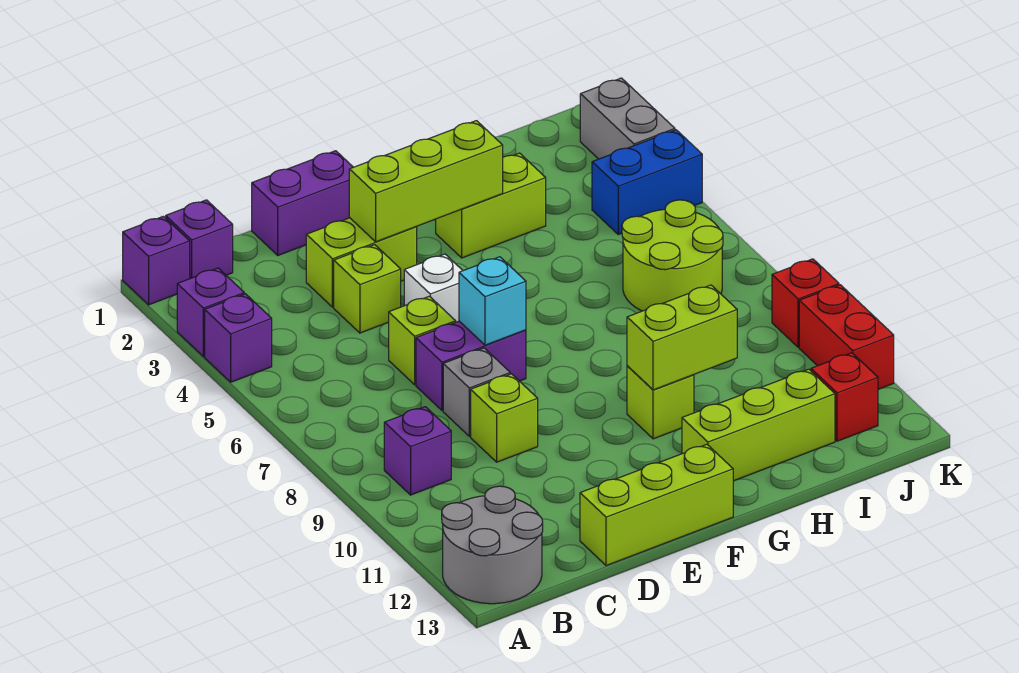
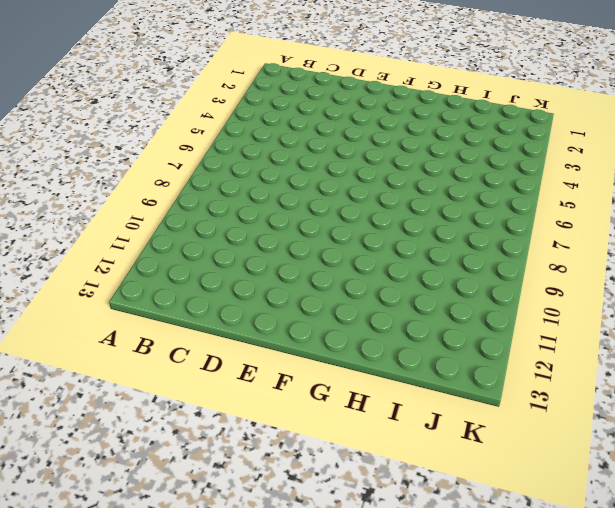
none -> purple 1x1 brick [123,216,190,305]
none -> purple 1x1 brick [177,268,244,356]
none -> purple 1x1 brick [205,294,272,382]

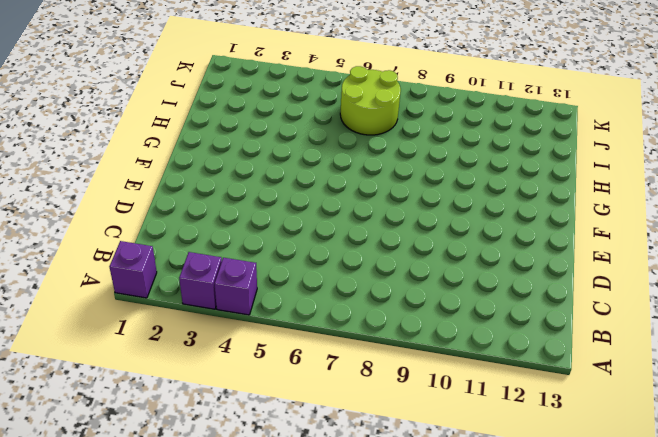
none -> grey 2x2 round brick [442,486,543,604]
none -> purple 1x1 brick [166,200,233,279]
none -> purple 1x1 brick [384,407,451,495]

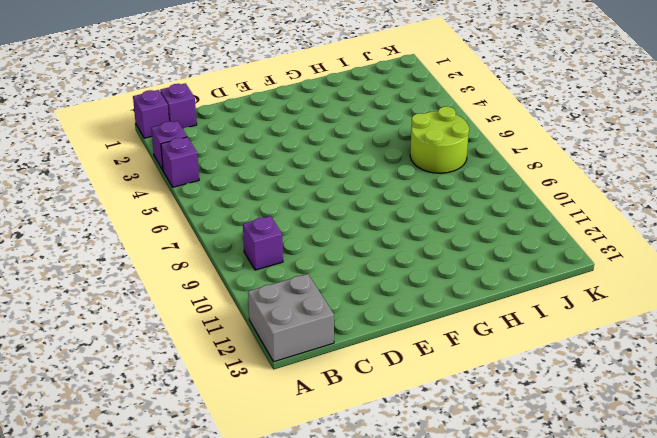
grey 2x2 brick [248,274,334,362] -> grey 2x2 round brick [442,486,543,604]
none -> purple 1x2 brick [252,151,353,255]
none -> lime 1x2 brick [306,218,417,307]
none -> lime 1x1 brick [334,245,401,333]

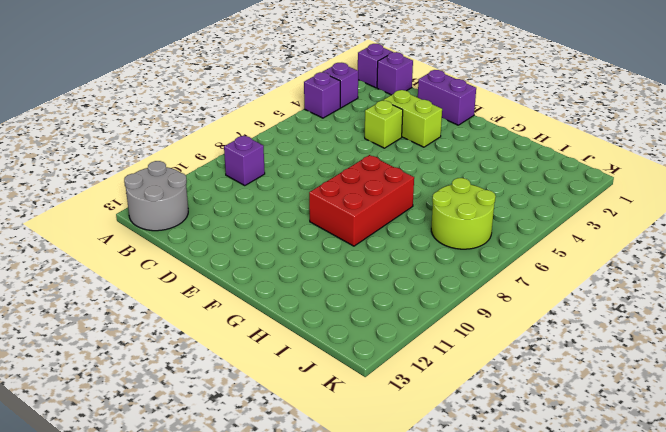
red 2x3 brick [309,155,414,246] -> none
none -> lime 1x1 brick [389,296,456,385]
none -> purple 1x2 brick [416,321,526,411]
none -> grey 1x1 brick [443,348,510,436]

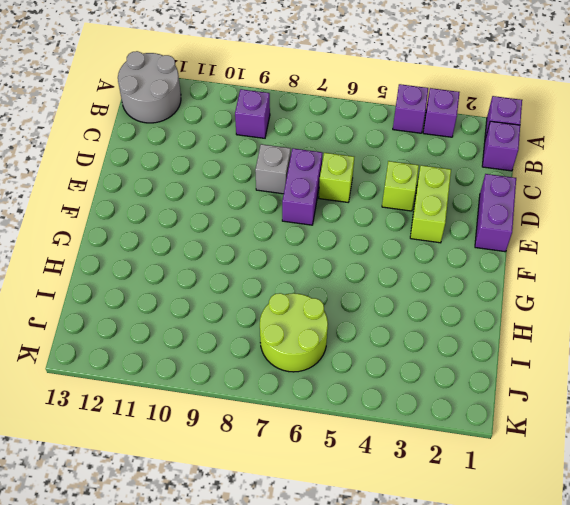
none -> lime 1x1 brick [471,374,538,462]
none -> lime 1x3 brick [580,444,733,566]
none -> white 1x1 brick [404,254,463,322]

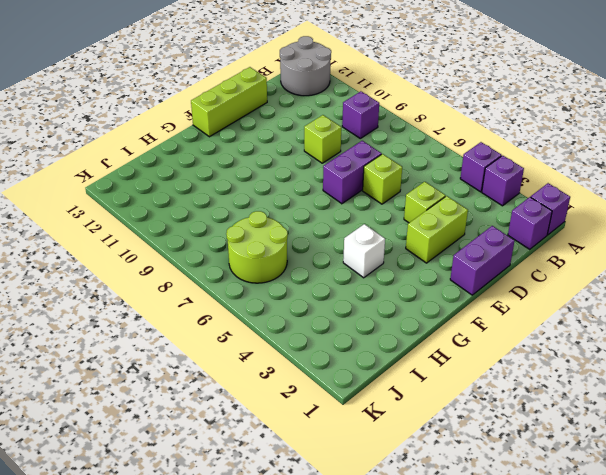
white 1x1 brick [343,224,385,278] -> white 1x1 brick moved to [404,254,463,322]
none -> grey 1x1 brick [443,348,510,436]
none -> lime 1x2 brick [436,153,546,258]
none -> lime 1x1 brick [627,366,694,439]

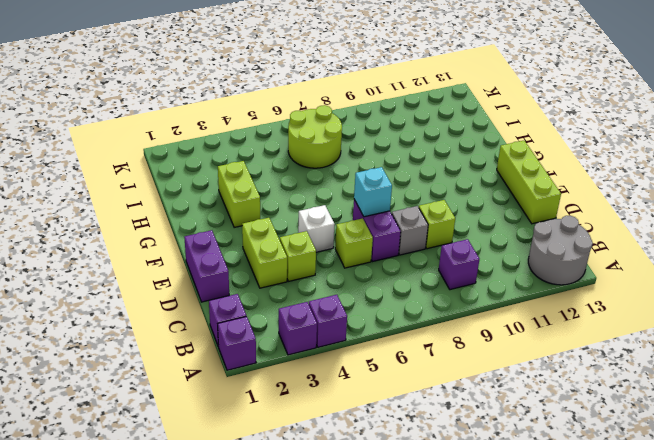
none -> lime 1x1 brick [627,366,694,439]
none -> lime 1x3 brick [682,369,835,481]
none -> blue 1x2 brick [592,130,702,235]

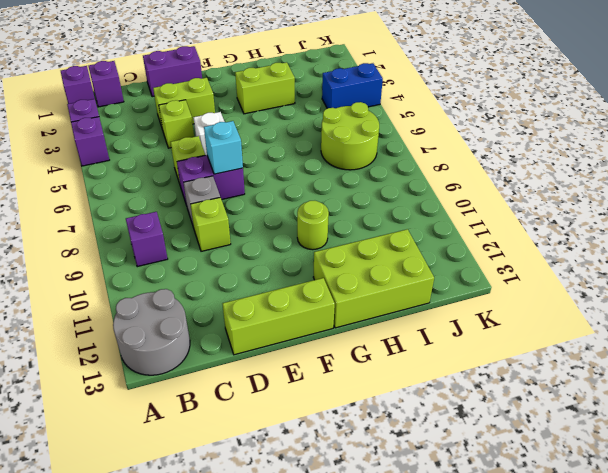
lime 1x1 round brick [297,201,329,250] -> lime 1x1 brick [627,366,694,439]
lime 2x3 brick [313,229,434,328] -> lime 1x3 brick [682,369,835,481]
none -> red 1x1 brick [811,353,878,441]
none -> grey 1x2 brick [580,78,675,159]
none -> red 1x1 brick [772,259,839,347]

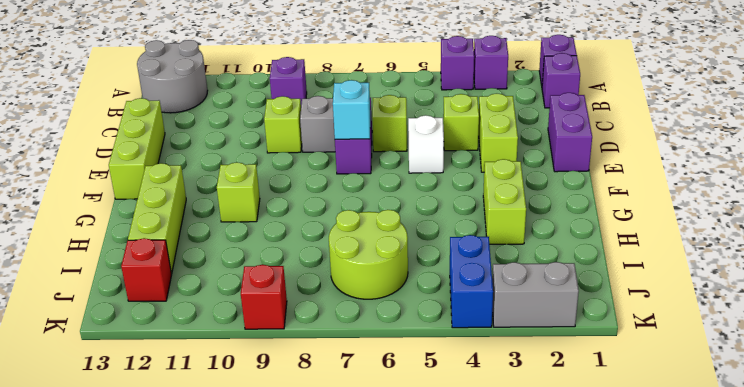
none -> red 1x2 brick [799,285,894,389]
none -> lime 1x3 brick [349,121,503,242]
none -> lime 1x2 brick [627,285,737,390]

